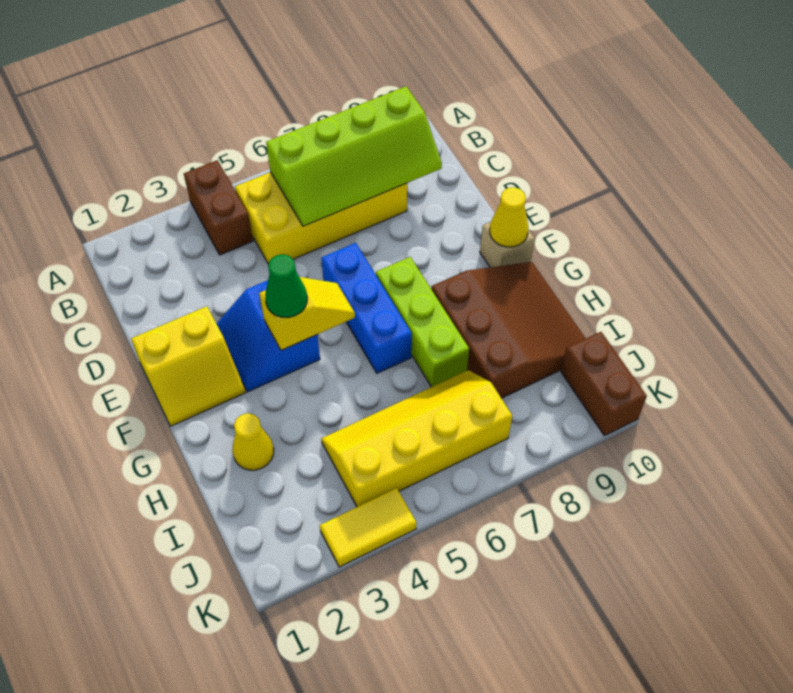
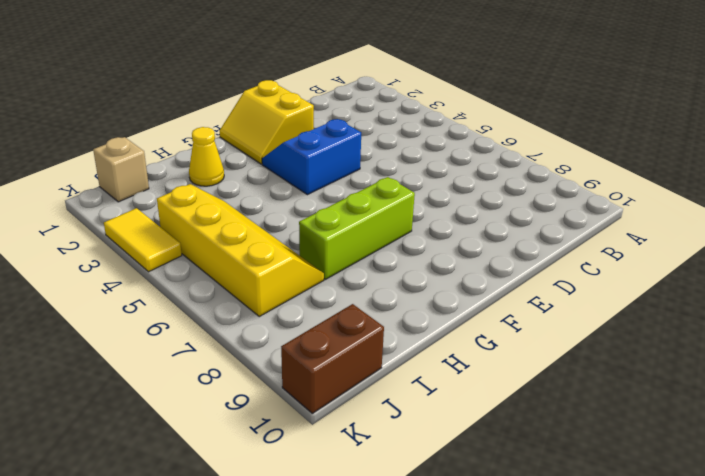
tan 1x1 brick [93,137,149,202] -> tan 1x1 brick moved to [480,222,535,267]
none -> brown 1x2 brick [184,160,253,255]
none -> yellow 2x4 brick [235,172,407,264]
none -> blue 1x3 brick [321,243,412,373]

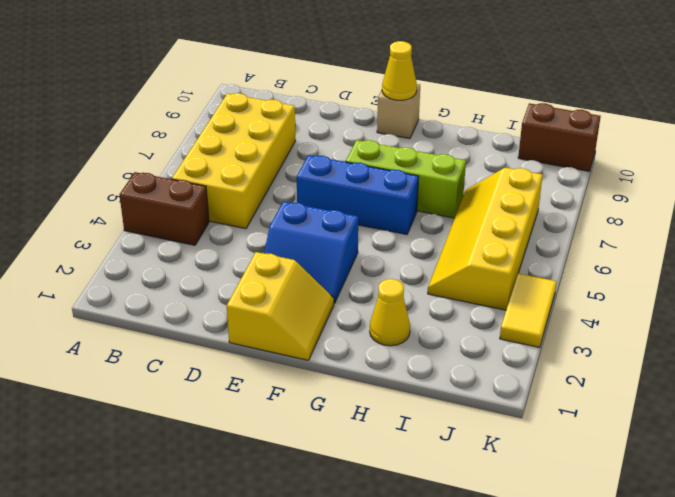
none -> brown 3x3 slope [431,262,586,398]
none -> lime 2x4 slope [266,86,442,226]
none -> yellow 1x2 slope [259,277,355,350]

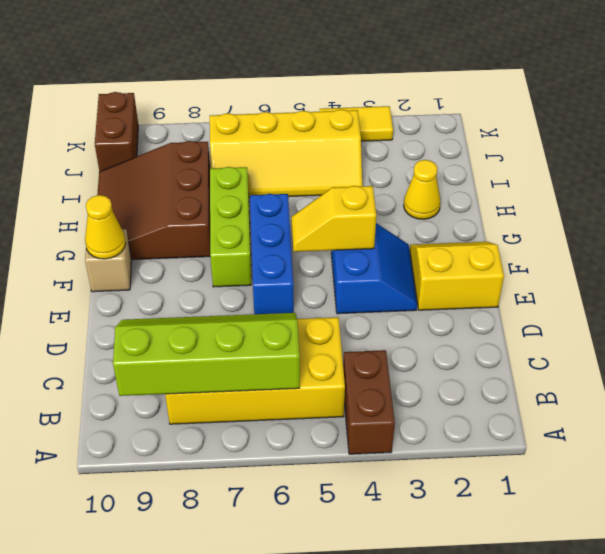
none -> green 1x1 cone [265,254,307,317]

